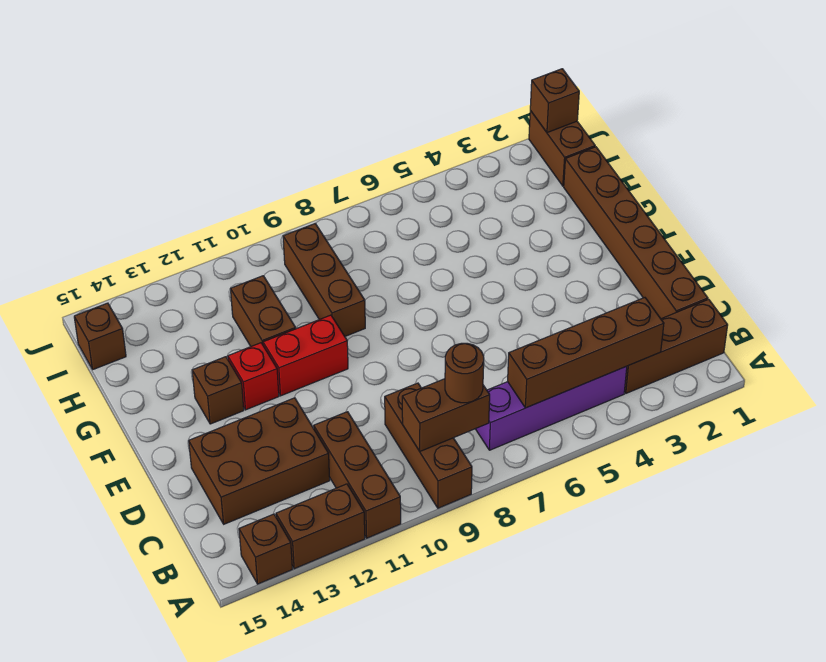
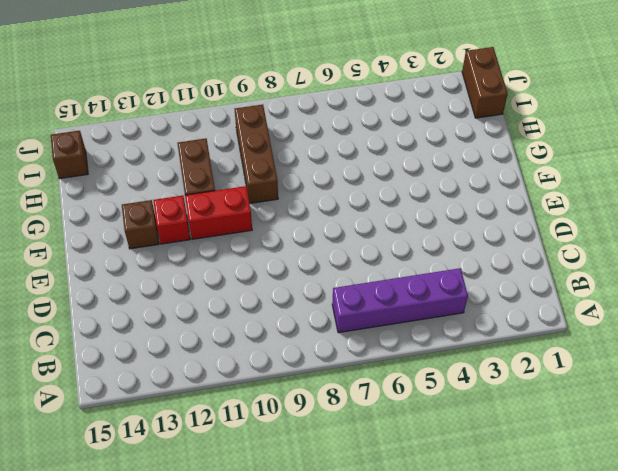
none -> brown 1x3 brick [385,383,472,508]
none -> brown 1x3 brick [314,412,401,538]
none -> brown 1x2 brick [276,484,365,569]

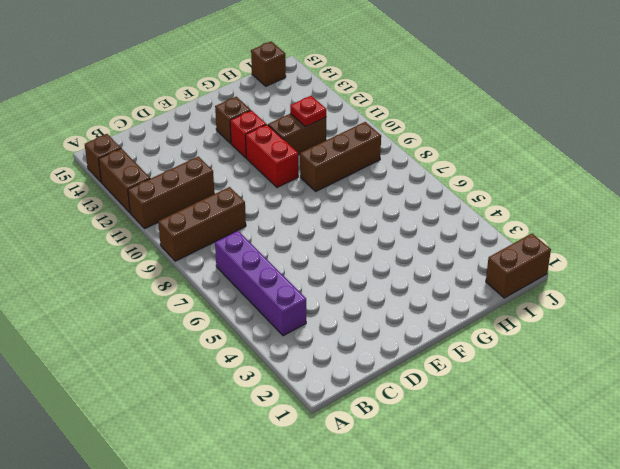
red 1x1 plate [290,96,326,127] -> none
none -> brown 1x3 brick [624,299,728,393]
none -> brown 1x6 brick [564,147,708,319]
none -> brown 2x3 brick [189,398,330,524]

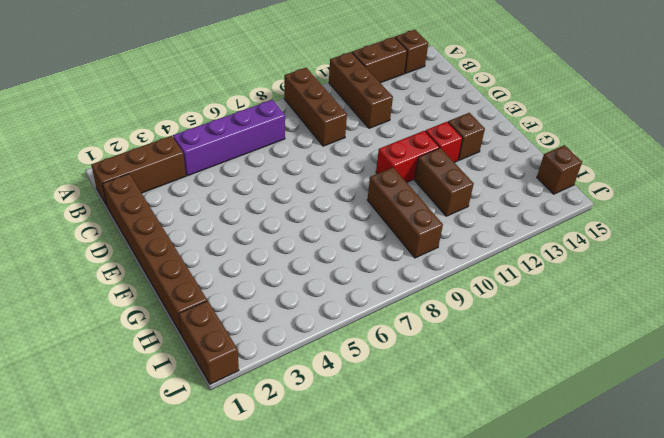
none -> brown 2x3 brick [189,398,330,524]
none -> brown 1x4 brick [508,298,664,408]
none -> brown 1x2 brick [402,379,490,451]

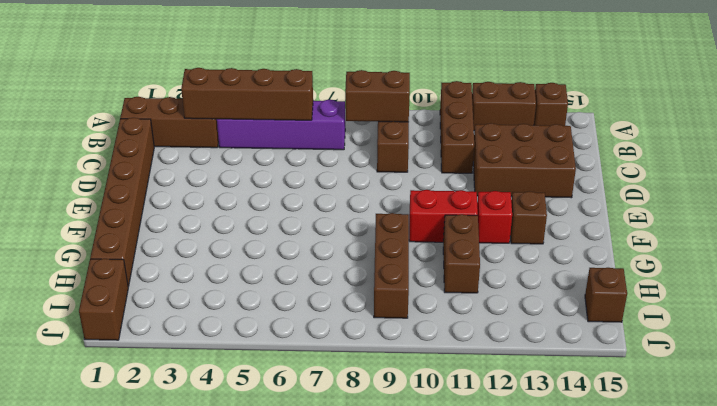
none -> brown 1x1 brick [530,69,579,133]
none -> brown 1x1 round brick [445,343,484,403]

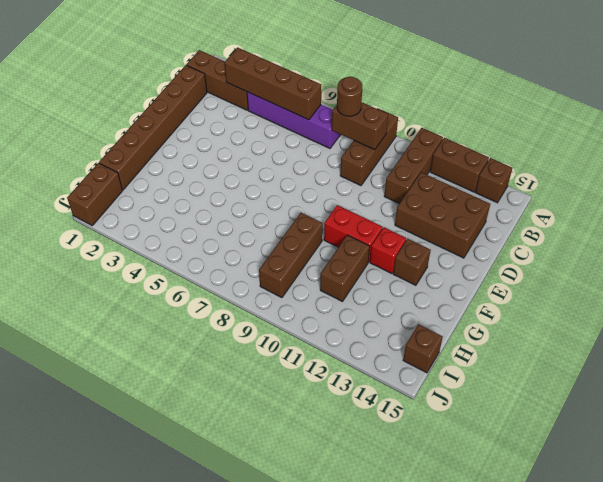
none -> brown 1x1 brick [530,69,579,133]

